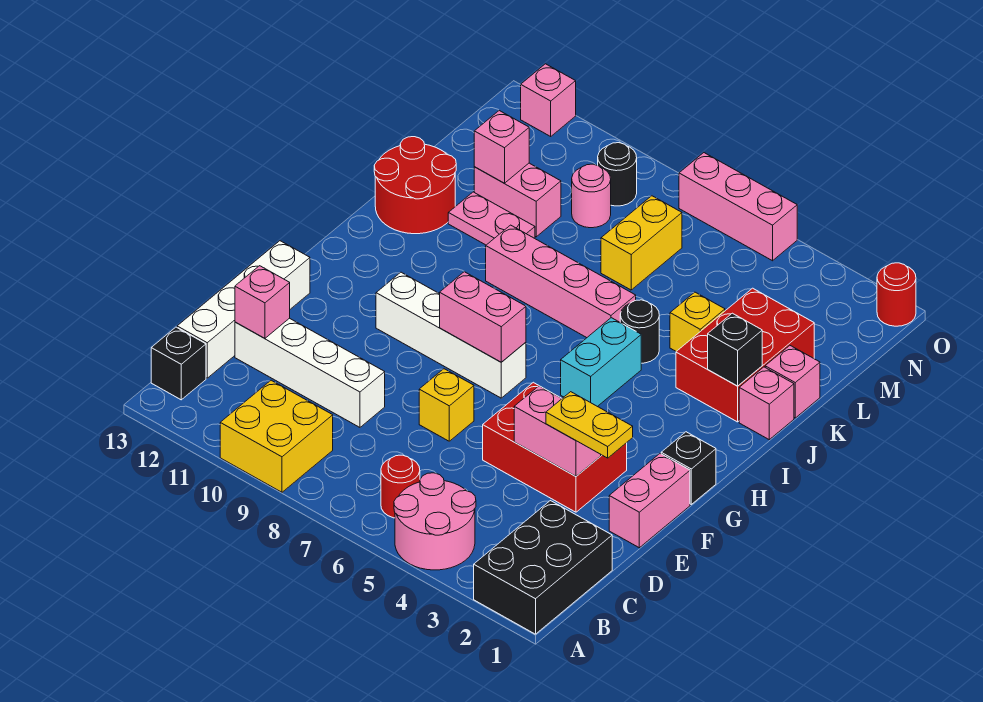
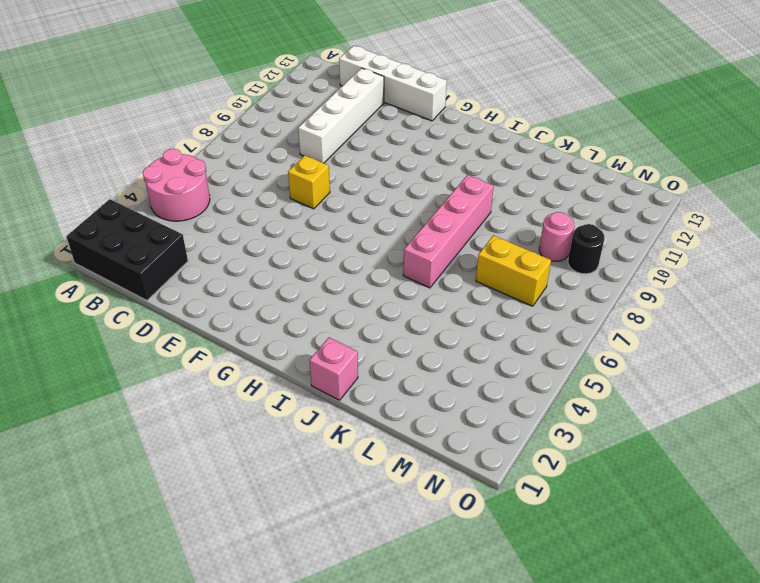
none -> yellow 2x2 brick [220,380,333,492]
none -> red 1x1 round brick [381,455,420,518]
none -> black 1x1 brick [151,327,206,400]
none -> pink 1x2 brick [609,454,690,548]

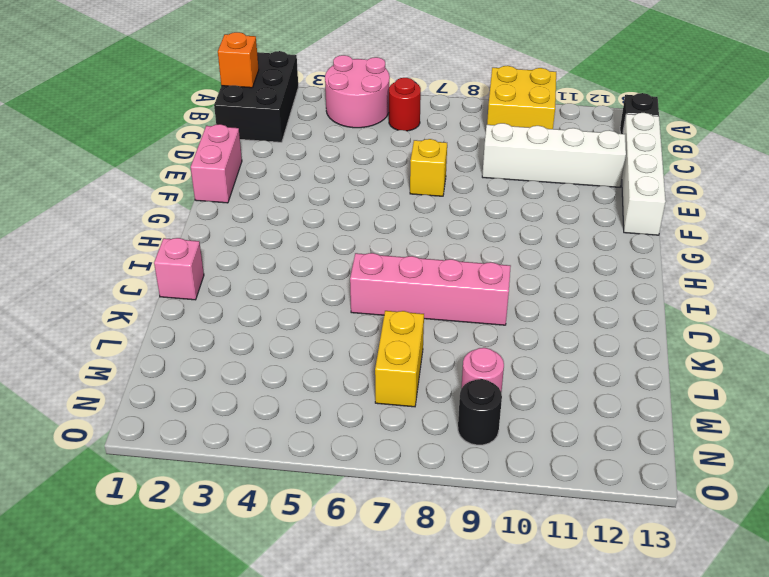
orange 1x1 brick [218,32,259,88] -> none
none -> red 2x3 brick [483,382,627,512]
none -> black 1x1 brick [661,432,716,504]
none -> white 1x4 brick [376,272,526,398]
none -> cyan 1x2 brick [561,318,641,407]

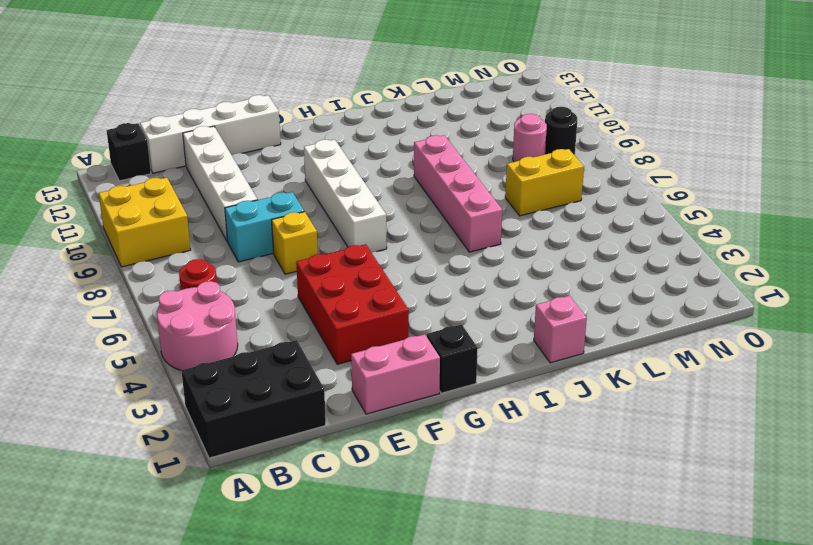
cyan 1x2 brick [225,192,304,262] -> cyan 1x2 brick moved to [561,318,641,407]
none -> red 2x3 brick [676,288,814,422]
none -> black 1x1 round brick [620,300,659,363]
none -> red 2x2 round brick [374,137,456,234]
none -> pink 1x1 brick [765,346,820,418]

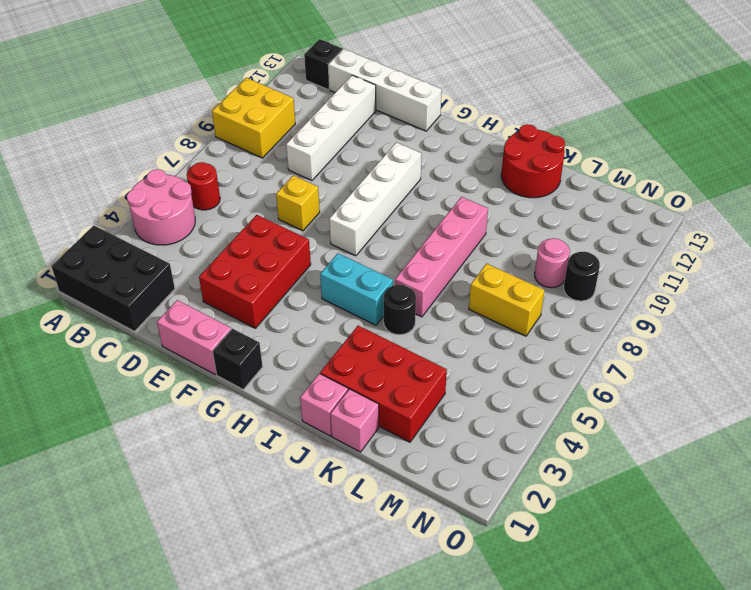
none -> yellow 1x1 brick [670,292,725,351]
none -> pink 1x2 plate [448,192,535,245]
none -> pink 1x2 brick [474,163,561,237]
none -> red 1x1 round brick [877,263,916,326]

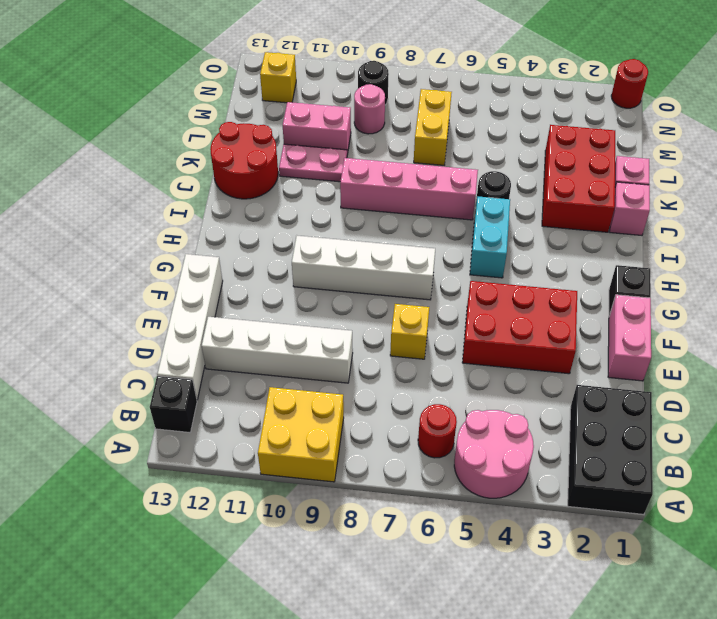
yellow 1x1 brick [260,52,296,103] -> yellow 1x1 brick moved to [670,292,725,351]
none -> pink 1x3 brick [679,153,797,261]
none -> pink 1x1 brick [521,64,576,136]
none -> pink 1x1 brick [235,266,290,338]
none -> pink 1x2 brick [514,386,601,476]

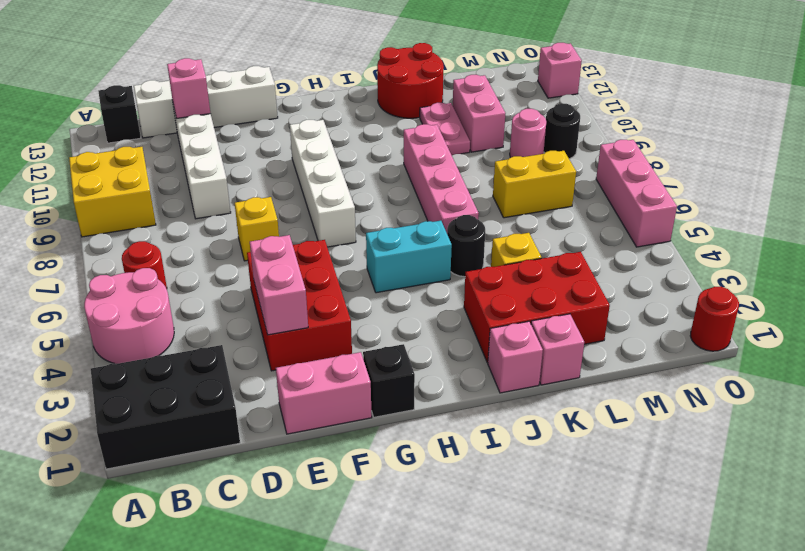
none -> pink 1x2 brick [440,272,526,362]
none -> black 1x1 brick [708,313,762,386]
none -> pink 1x1 brick [474,111,529,183]
none -> yellow 1x2 plate [546,392,633,458]

